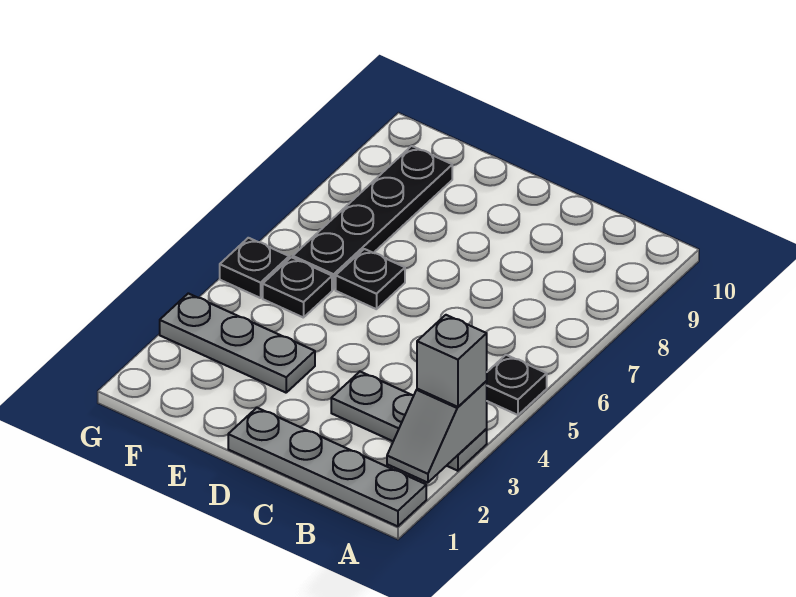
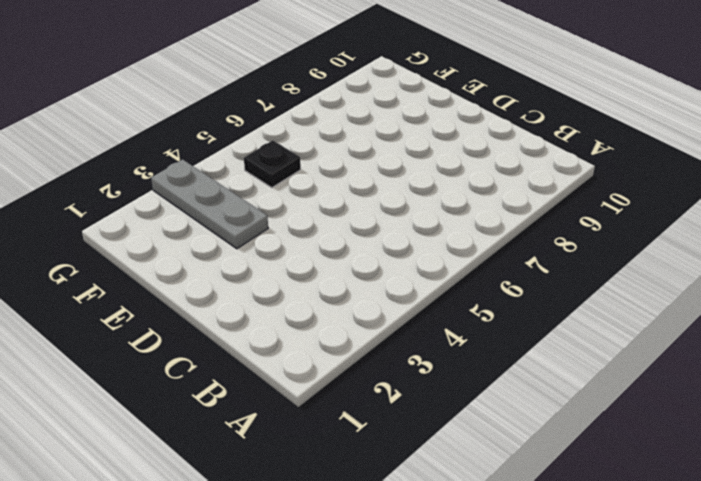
none -> grey 1x4 plate [228,408,426,526]
none -> grey 1x3 plate [331,372,487,471]

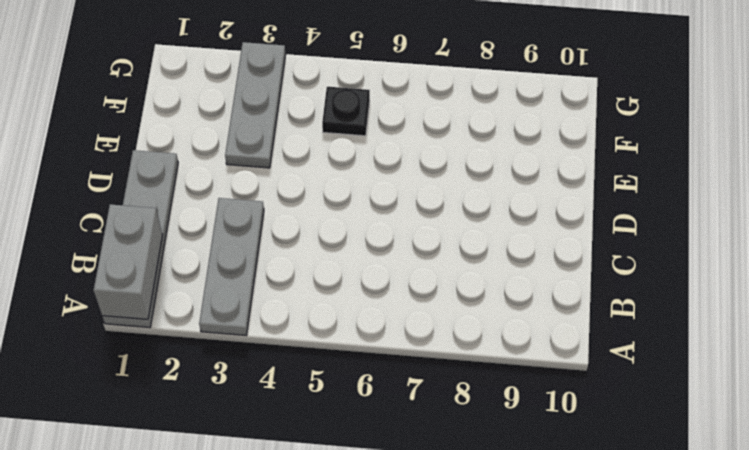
grey 1x2 brick [94,204,163,319] -> none
none -> black 1x1 plate [487,355,547,415]
none -> black 1x1 plate [336,249,405,309]

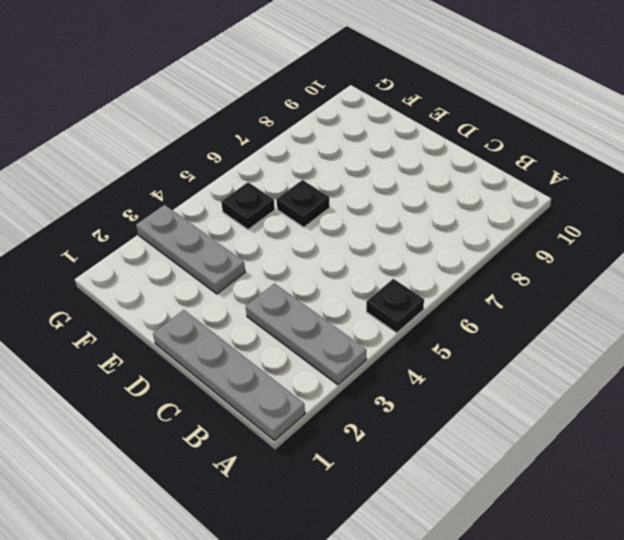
none -> black 1x4 plate [293,146,452,290]
none -> black 1x1 plate [220,238,289,298]

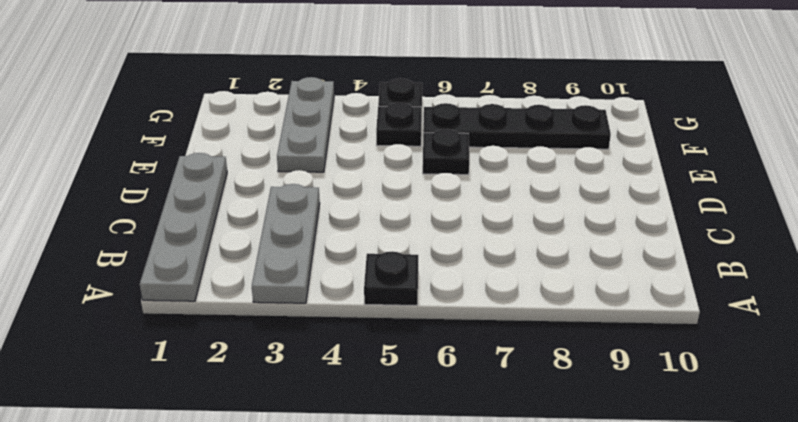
none -> grey 1x2 slope [387,381,487,483]
none -> grey 1x1 brick [417,315,487,407]

